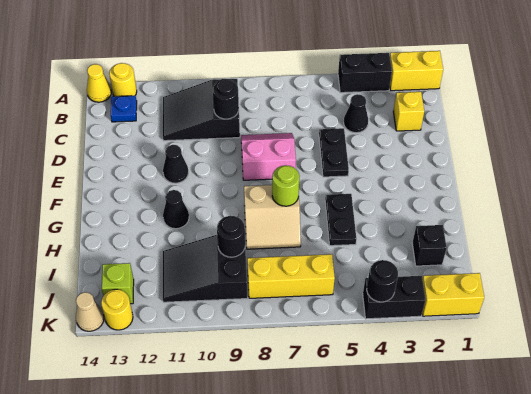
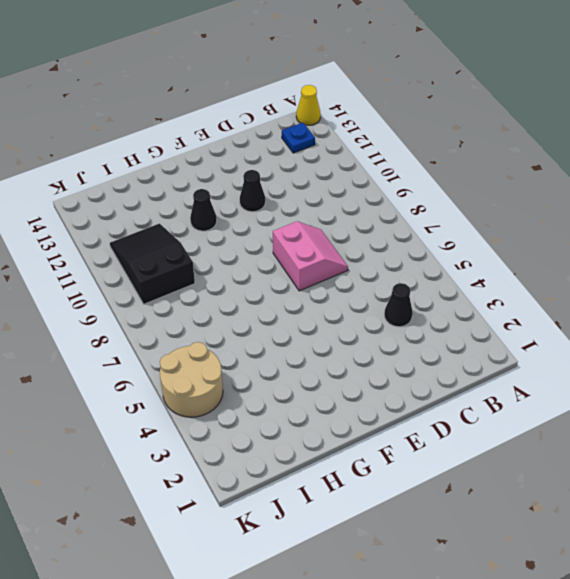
tan 2x2 round brick [160,342,223,417] -> black 1x2 brick [363,276,426,319]
none -> yellow 1x2 brick [390,51,443,91]
none -> black 1x2 brick [338,53,392,93]
none -> yellow 1x1 round brick [109,63,137,96]

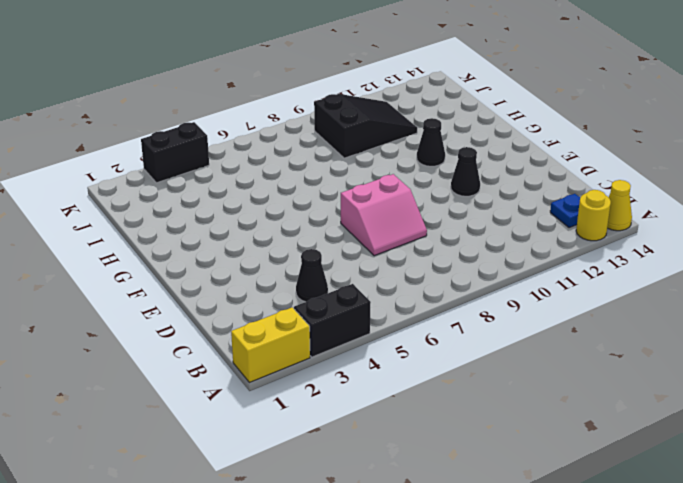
none -> black 2x3 slope [163,79,240,141]
none -> yellow 1x1 brick [393,92,424,131]
none -> black 1x2 plate [319,128,349,177]

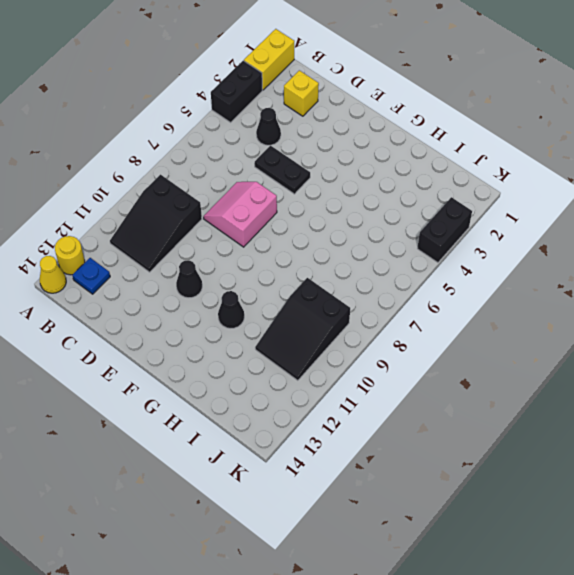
none -> black 1x2 plate [325,194,356,246]
none -> tan 2x2 slope [244,185,301,249]
none -> black 1x1 brick [412,225,447,266]

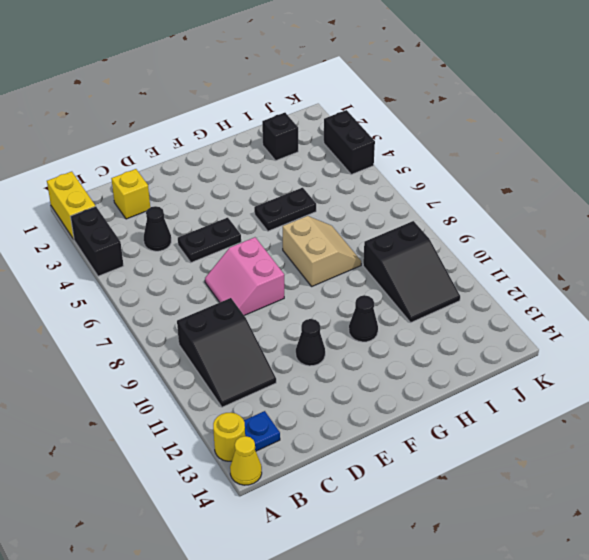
none -> yellow 1x3 brick [247,254,335,298]
none -> lime 1x1 brick [102,263,134,304]
none -> yellow 1x2 brick [422,273,484,316]

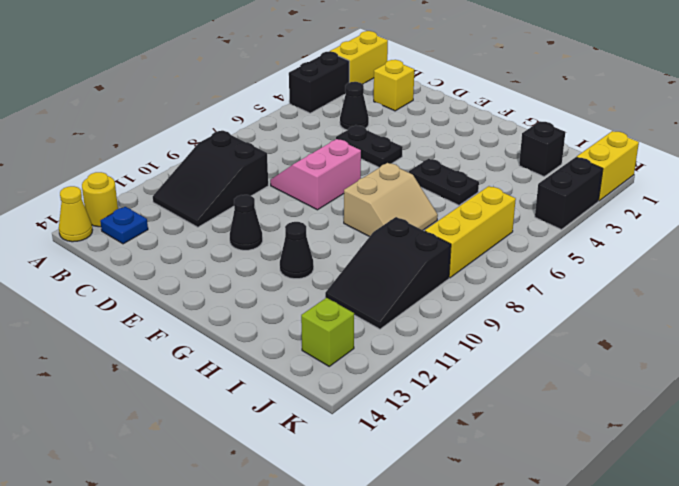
none -> yellow 1x1 round brick [101,289,133,330]
none -> tan 1x1 cone [76,292,104,331]
none -> black 1x1 round brick [212,79,239,119]

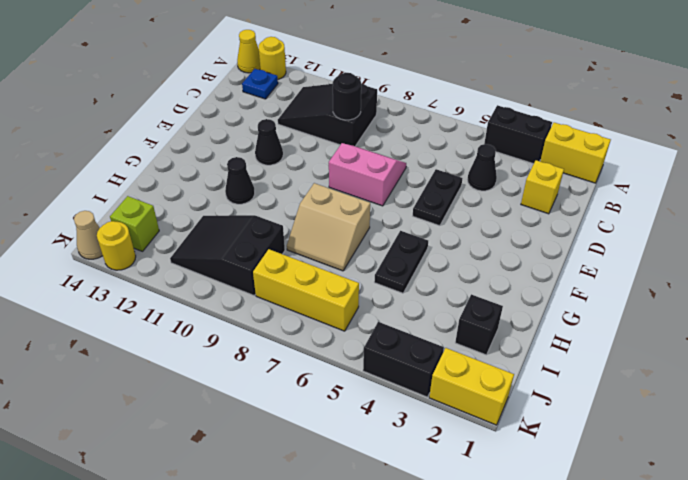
none -> lime 1x1 round brick [272,165,300,206]
none -> black 1x1 round brick [217,216,245,257]
none -> black 1x1 round brick [367,260,398,302]

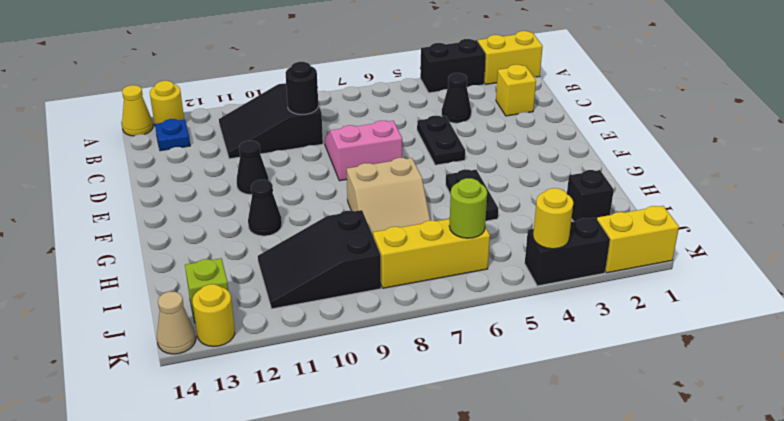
lime 1x1 round brick [449,178,487,238] -> lime 1x1 round brick moved to [272,165,300,206]
yellow 1x1 round brick [533,188,573,249] -> black 1x1 round brick [367,260,398,302]
none -> black 1x1 round brick [217,216,245,257]

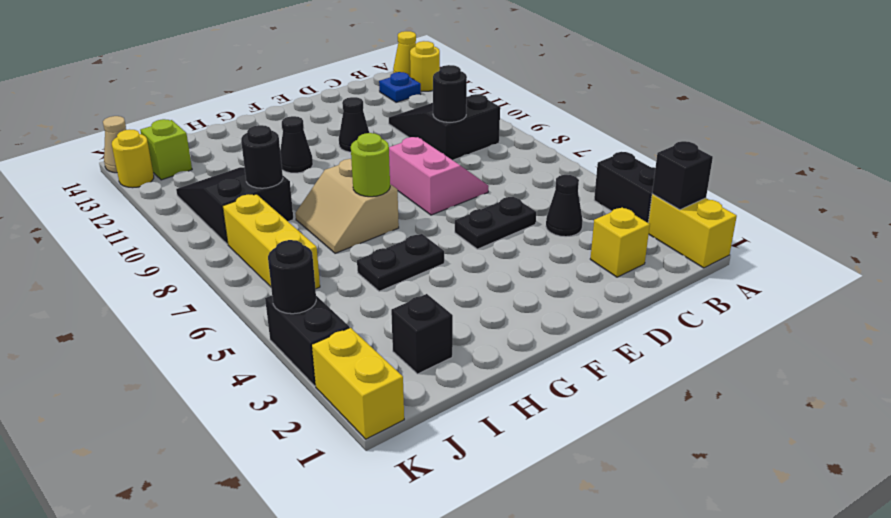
black 1x1 brick [652,141,713,210] -> none

